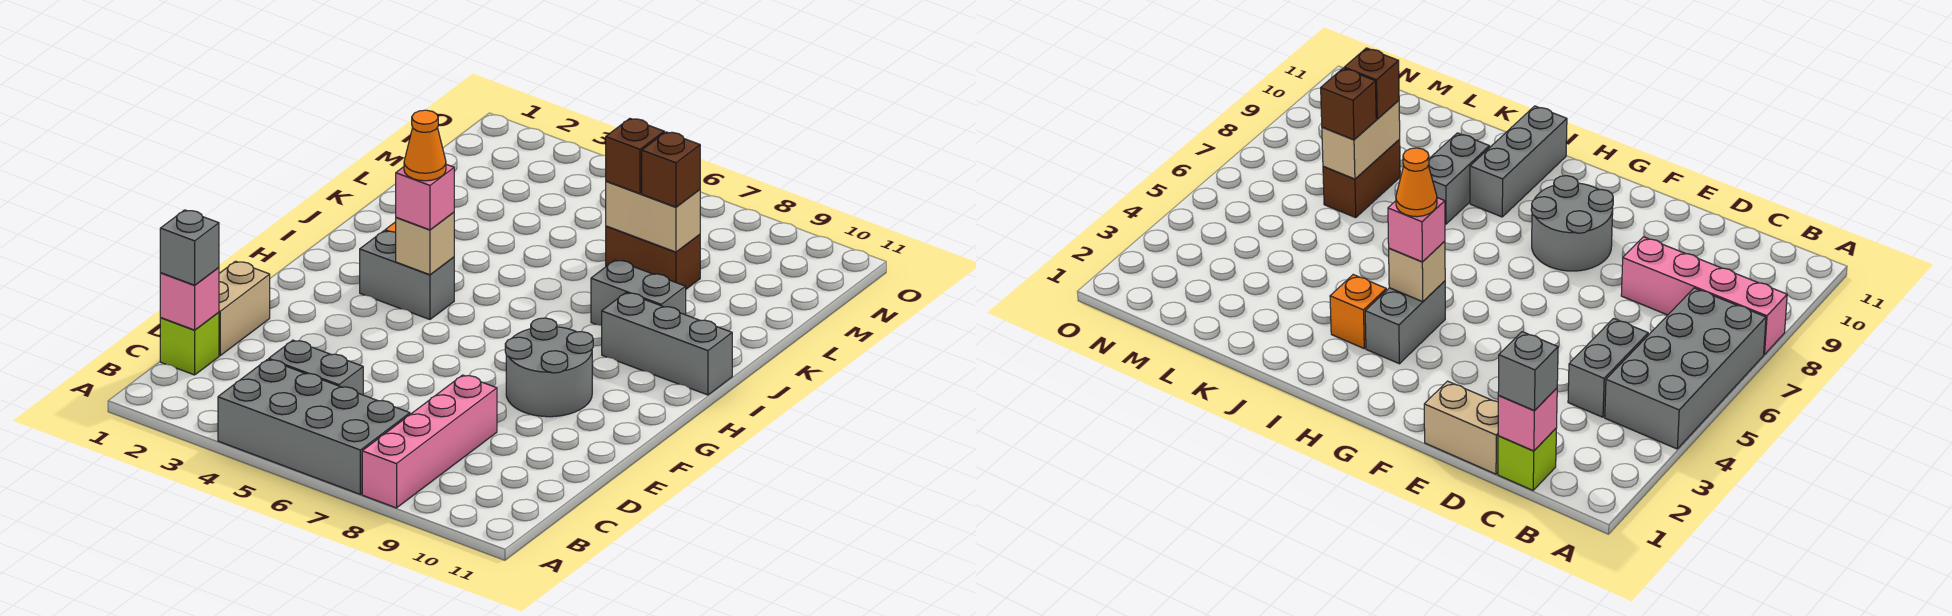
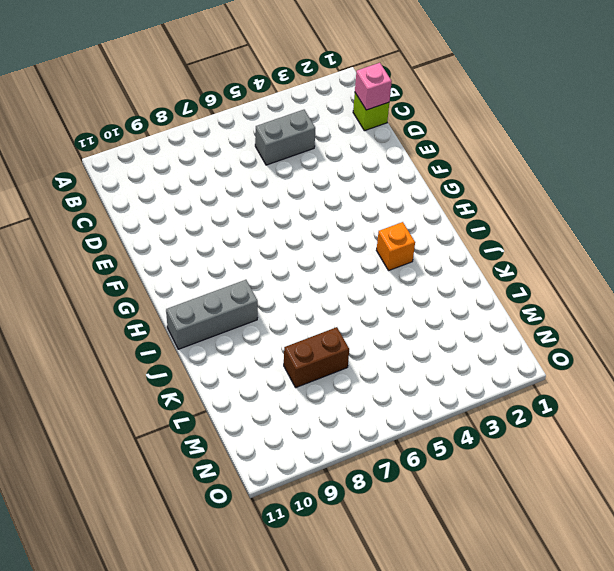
none -> grey 2x4 brick [218,359,410,494]
none -> pink 1x4 brick [362,375,497,508]
none -> tan 1x2 brick [219,261,270,356]

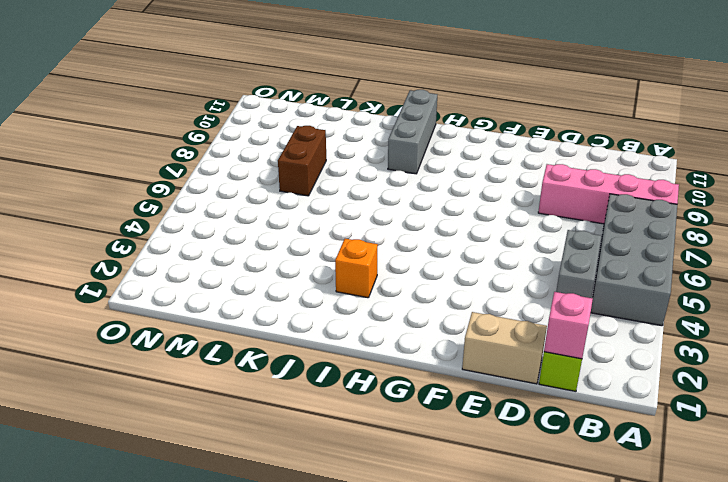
none -> grey 2x2 round brick [505,318,593,417]
none -> grey 1x2 brick [360,231,454,319]
none -> grey 1x2 brick [591,260,686,326]

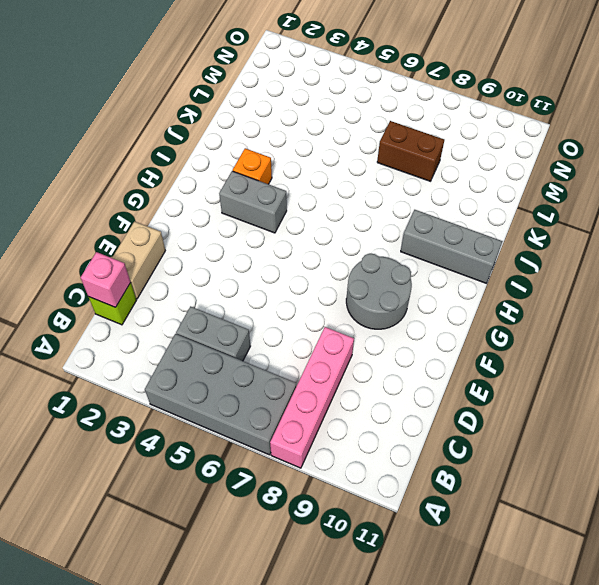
none -> grey 1x2 brick [591,260,686,326]
none -> tan 1x1 brick [396,212,454,275]
none -> tan 1x2 brick [606,181,700,252]

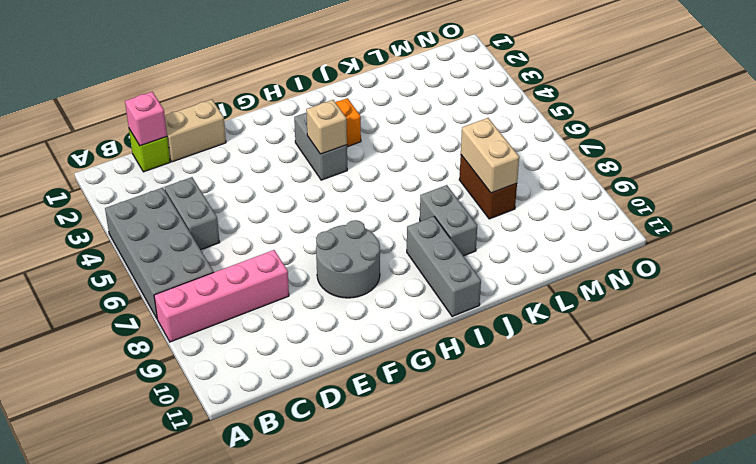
none -> grey 1x1 brick [160,210,219,285]
none -> pink 1x1 brick [396,164,454,230]
none -> brown 1x1 brick [606,119,664,194]

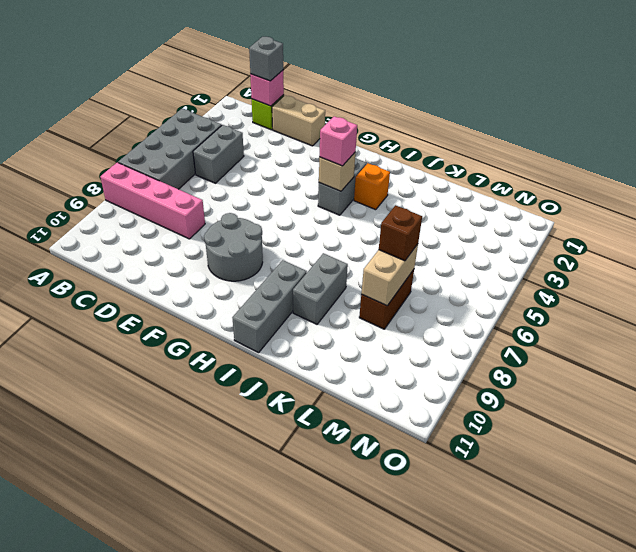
none -> brown 1x1 brick [642,132,700,207]
none -> orange 1x1 cone [404,110,446,181]

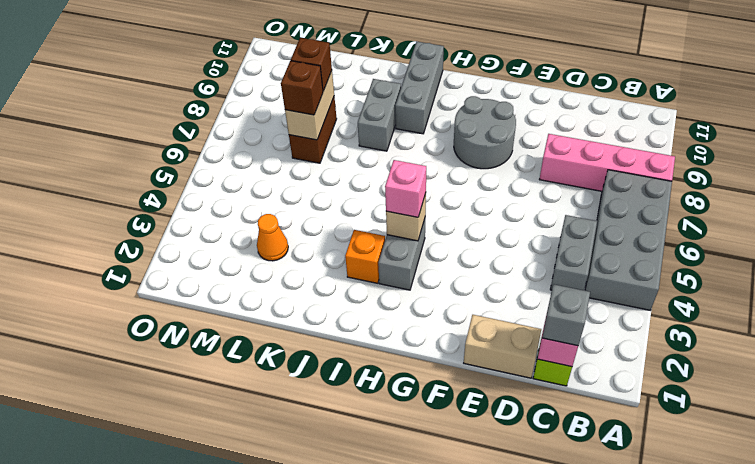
orange 1x1 cone [257,214,288,261] -> orange 1x1 cone moved to [404,110,446,181]

